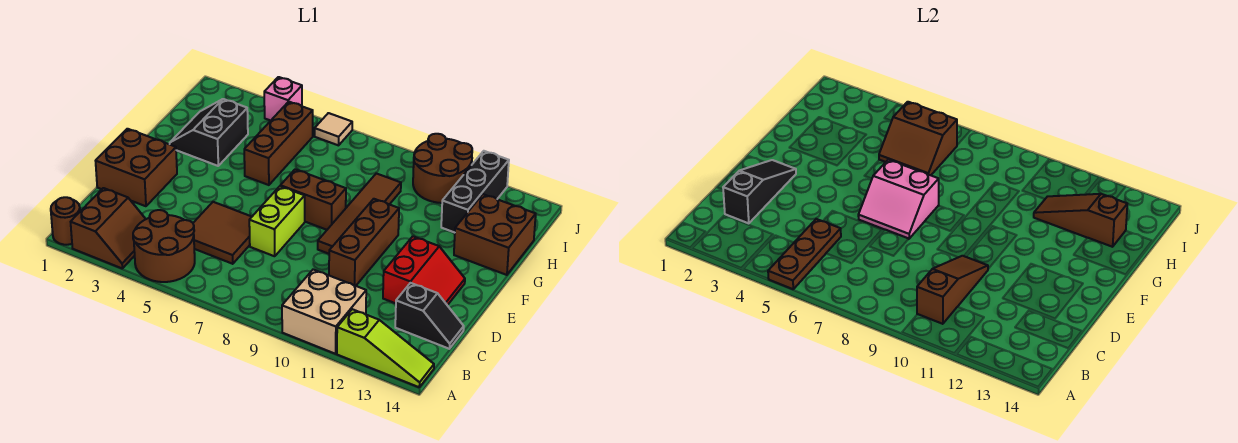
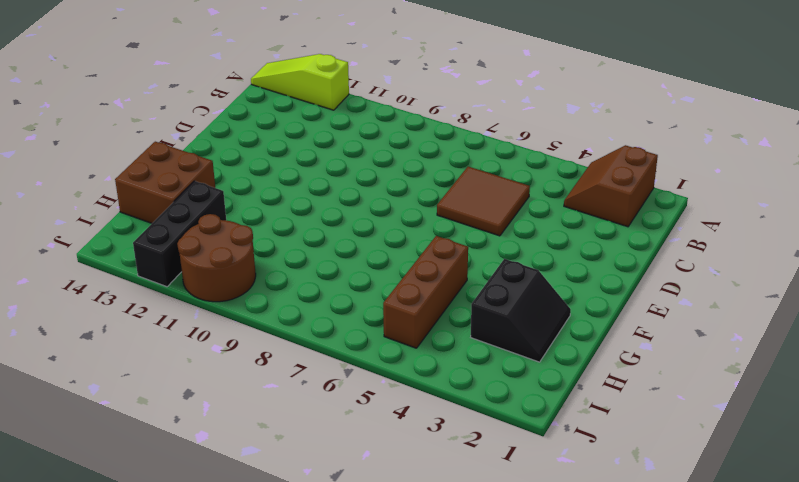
none -> brown 1x1 round brick [51,197,80,245]
none -> brown 2x2 round brick [133,210,195,282]
none -> tan 2x2 brick [282,269,366,354]

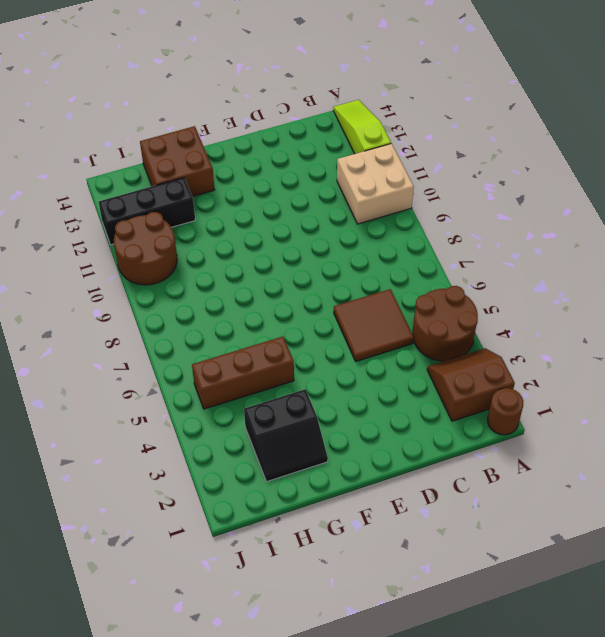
none -> black 1x2 slope [395,283,464,349]
none -> brown 2x2 brick [96,129,177,206]
none -> lime 1x2 brick [249,186,305,256]

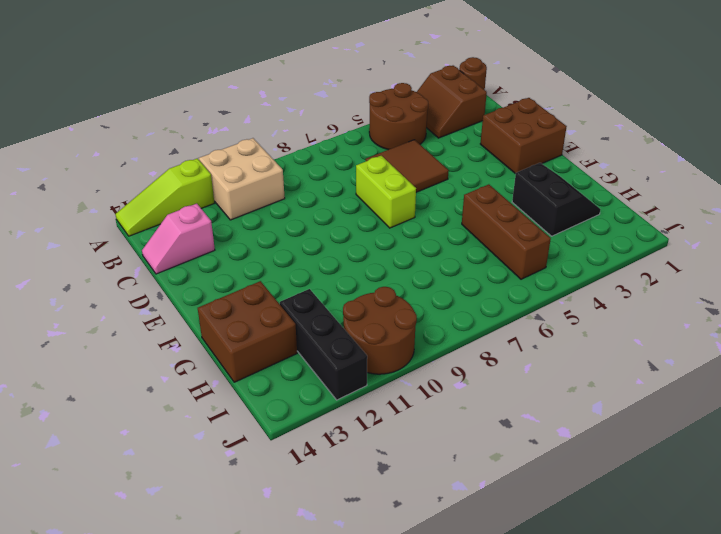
pink 1x2 slope [142,204,215,274] -> black 1x2 slope [395,283,464,349]
none -> brown 1x3 brick [329,199,399,286]
none -> red 2x2 slope [383,236,465,305]
none -> brown 1x4 tile [318,173,401,254]

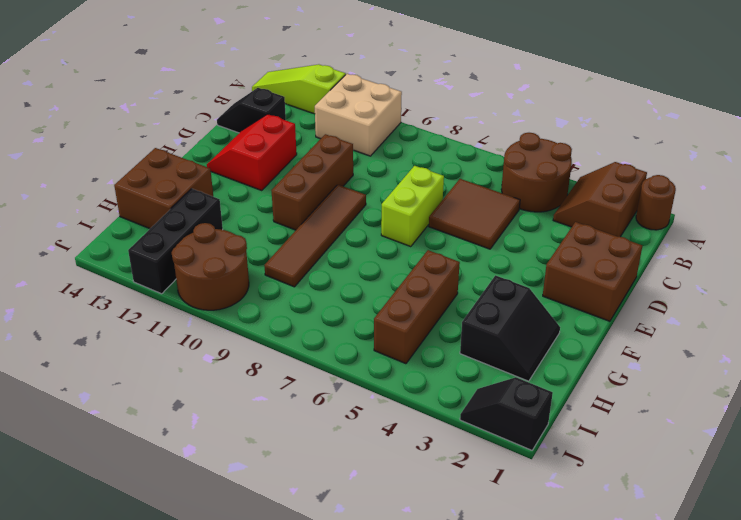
black 1x2 slope [460,377,553,450] -> none
none -> brown 1x2 brick [280,169,346,230]
none -> pink 1x1 brick [264,77,302,121]
none -> tan 1x1 tile [315,113,352,145]

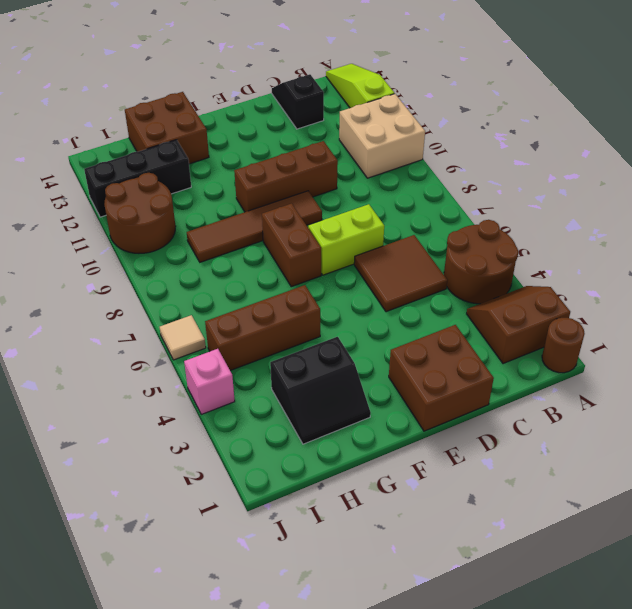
none -> red 2x2 slope [383,236,465,305]
none -> brown 1x3 plate [768,219,841,289]
none -> brown 1x3 slope [917,256,988,324]

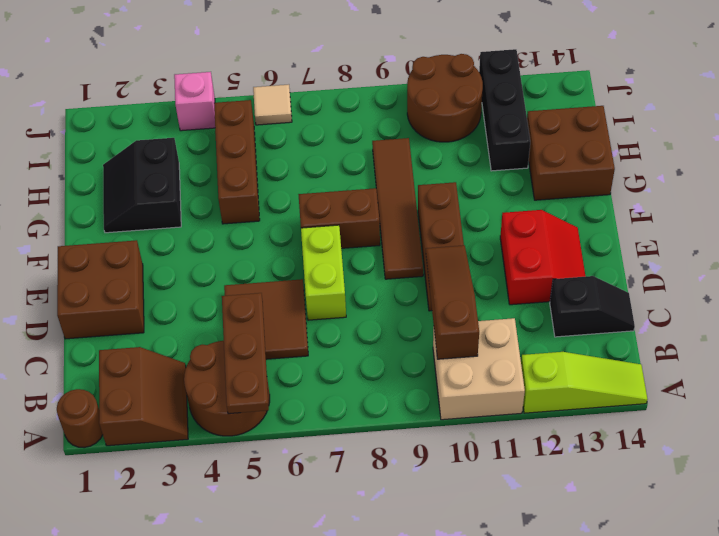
none -> black 1x3 slope [723,160,796,223]
none -> pink 2x2 slope [858,160,939,239]
none -> brown 2x2 slope [879,102,957,175]

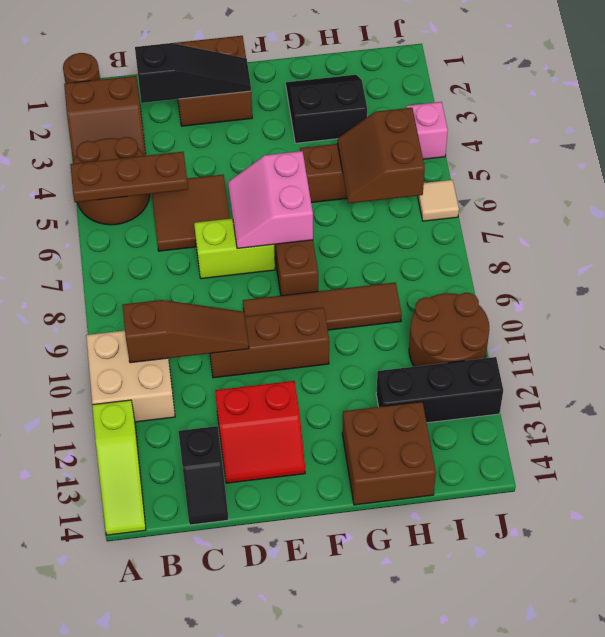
none -> brown 1x3 slope [1034,194,1127,247]

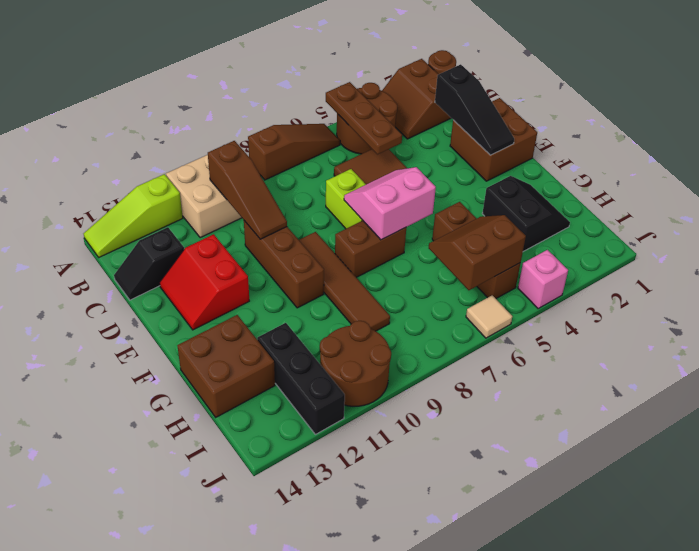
brown 1x3 slope [248,124,340,180] -> brown 1x3 slope moved to [1034,194,1127,247]

